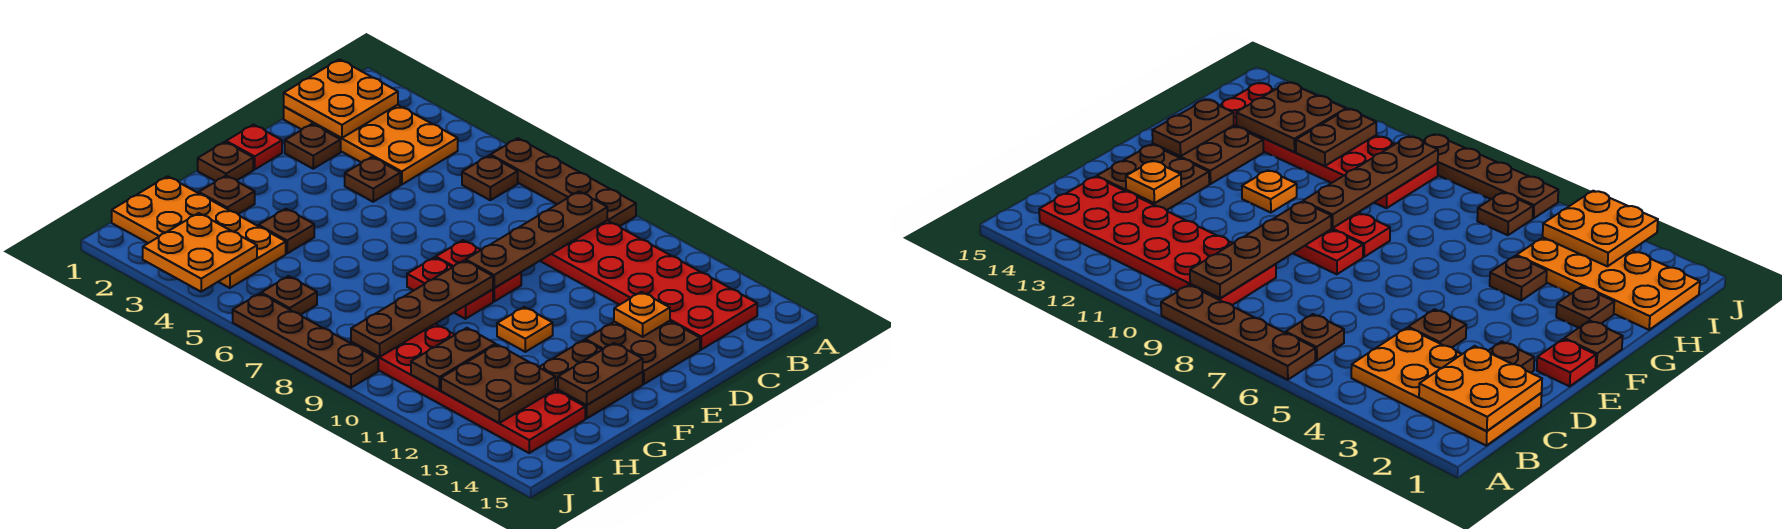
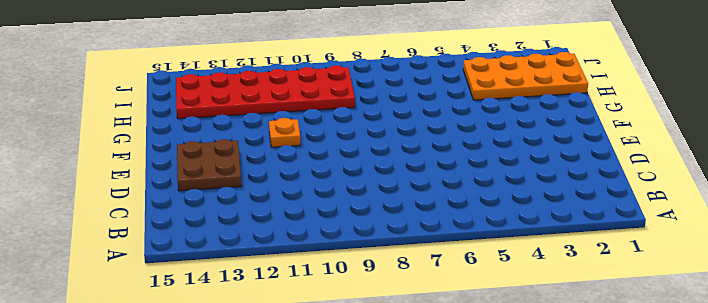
none -> brown 1x4 plate [491,138,636,226]
none -> orange 2x4 plate [284,105,458,185]
none -> brown 1x1 plate [462,155,518,200]

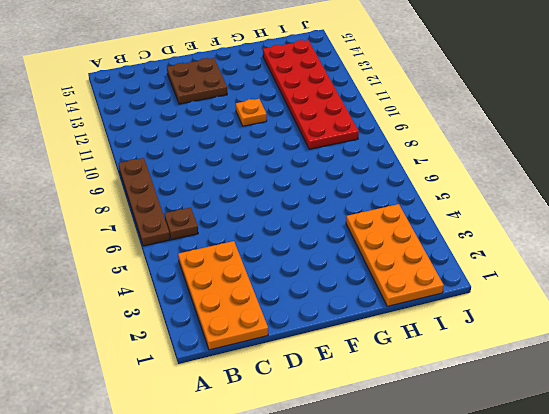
none -> red 2x6 plate [540,221,757,350]
none -> brown 1x1 plate [285,124,341,169]
none -> brown 1x1 plate [345,157,400,202]

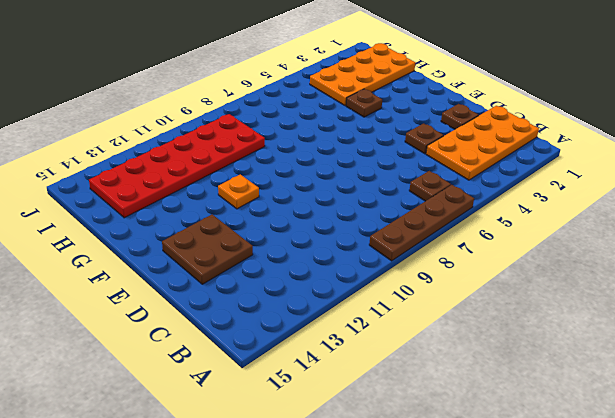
none -> red 2x6 plate [540,221,757,350]
none -> red 1x1 plate [226,125,282,169]
none -> red 1x2 plate [436,240,521,301]

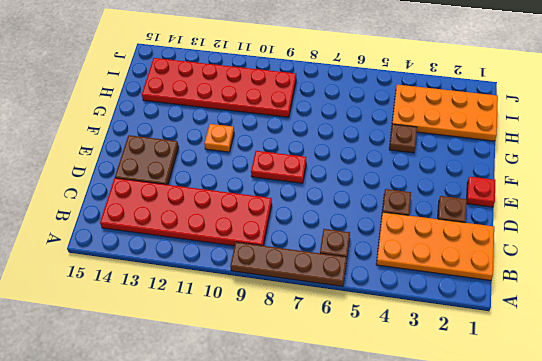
none -> brown 1x1 plate [198,142,253,181]
none -> red 1x2 plate [407,257,493,319]
none -> brown 2x2 plate [539,340,643,419]

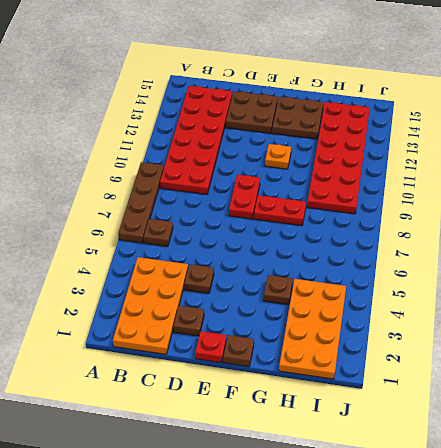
red 1x2 plate [254,195,306,226] -> red 1x2 plate turned to [407,257,493,319]
none -> brown 1x1 plate [199,176,255,214]
none -> brown 1x1 plate [261,276,317,315]
none -> brown 1x4 plate [233,293,378,388]

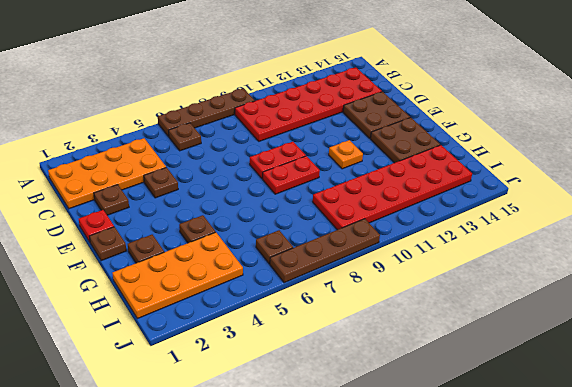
none -> orange 2x2 plate [284,59,398,138]
none -> brown 1x4 plate [466,192,607,288]
none -> orange 1x1 plate [614,292,670,337]

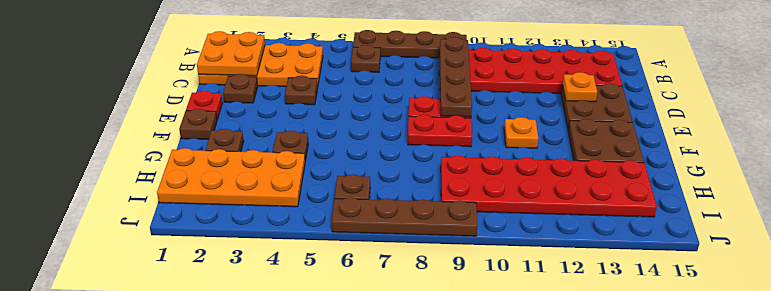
none -> brown 1x4 plate [351,260,493,357]
none -> brown 1x2 plate [558,343,643,405]
none -> brown 1x2 plate [411,328,495,390]

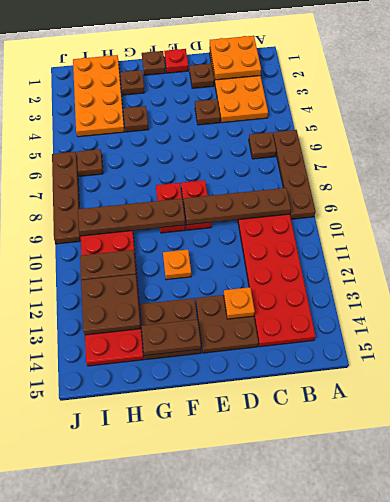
none -> orange 2x2 plate [143,213,257,292]

